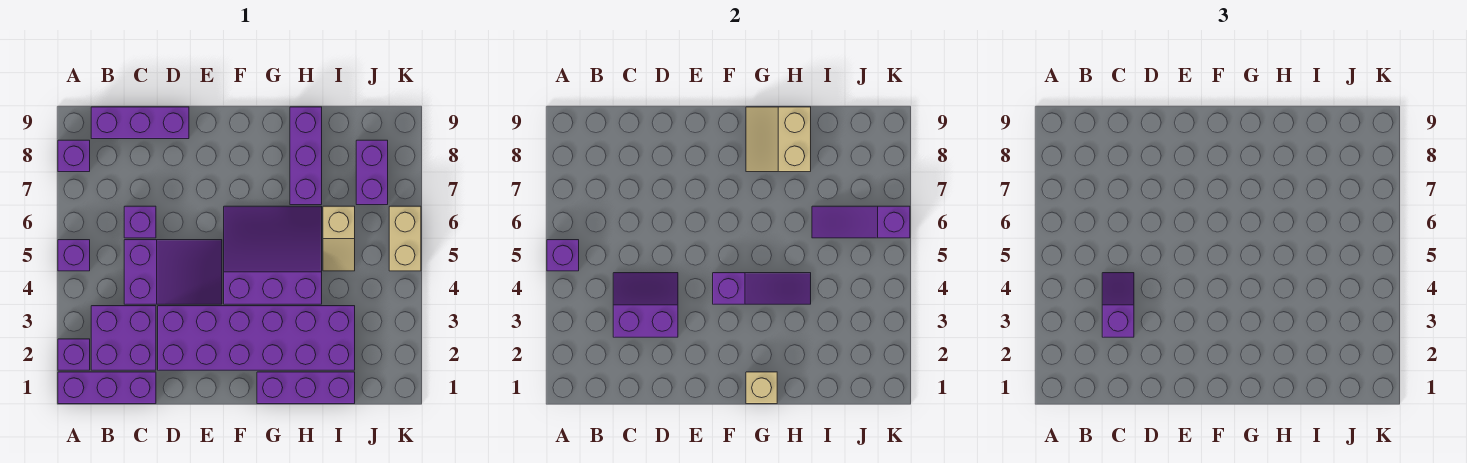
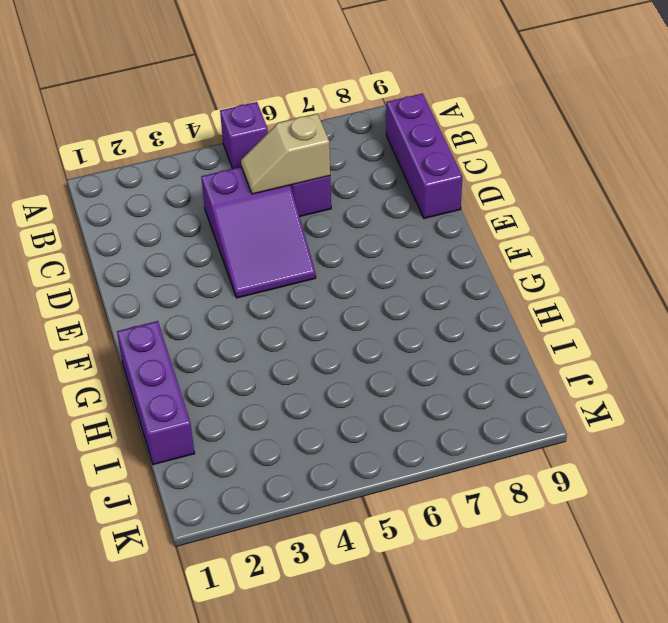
tan 1x2 slope [241,114,330,194] -> tan 1x2 slope moved to [323,206,355,271]
none -> purple 1x3 brick [58,372,156,404]
none -> purple 1x1 brick [58,339,90,370]
none -> purple 1x1 brick [58,140,90,172]

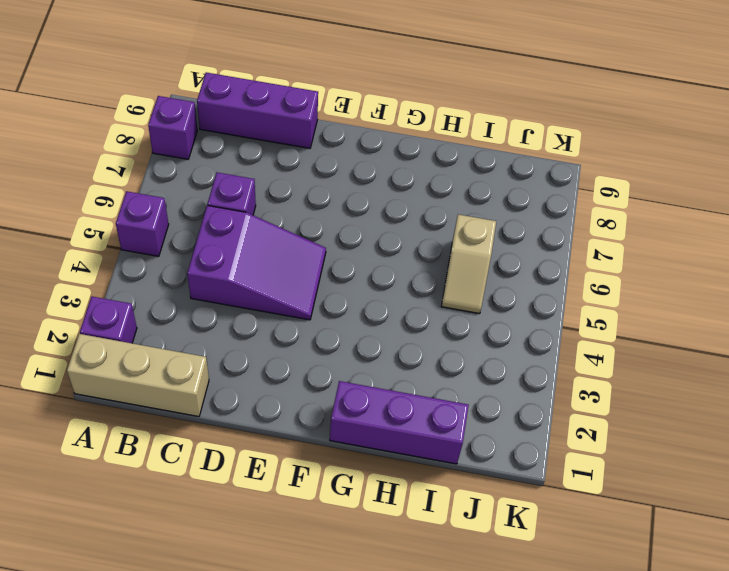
tan 1x3 brick [67,334,209,417] -> purple 1x3 brick [58,372,156,404]
none -> purple 2x2 brick [91,306,156,370]
none -> purple 2x6 brick [158,306,355,370]
none -> purple 3x3 slope [224,206,322,304]

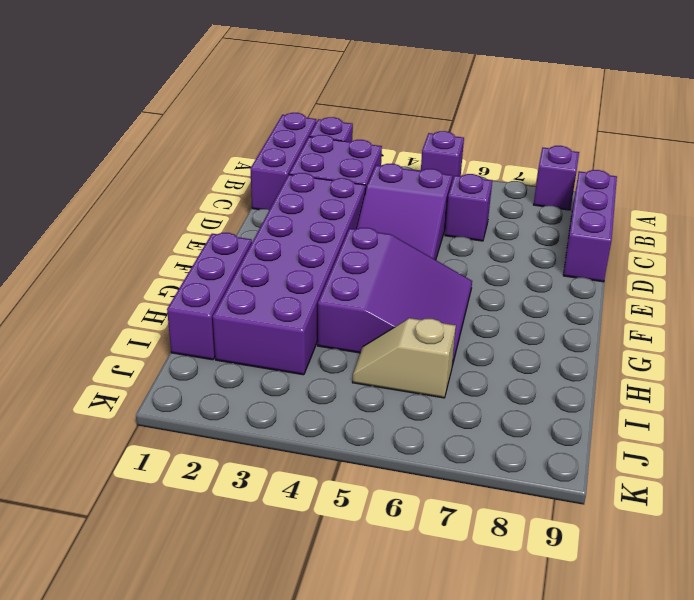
none -> purple 1x3 brick [290,107,322,205]
none -> purple 1x2 brick [356,140,388,205]
none -> tan 1x2 brick [389,206,421,271]

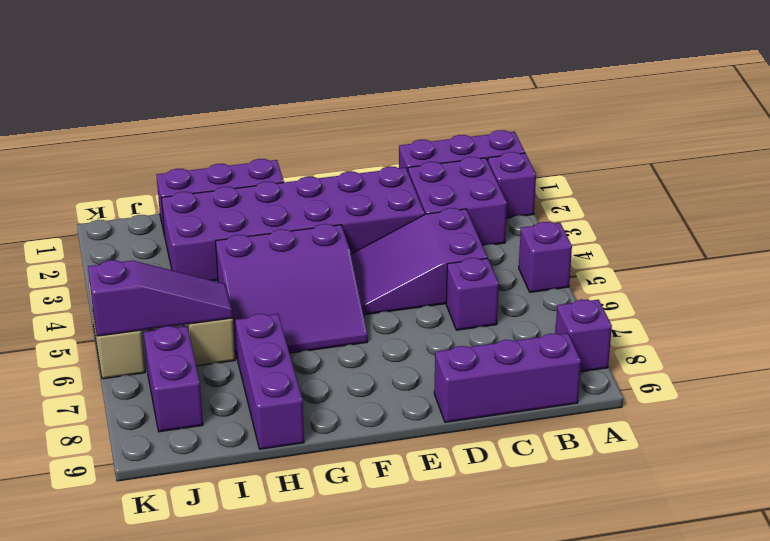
none -> purple 1x1 brick [547,240,579,271]
none -> purple 2x2 slope [613,273,678,337]
none -> purple 1x3 slope [713,273,811,304]

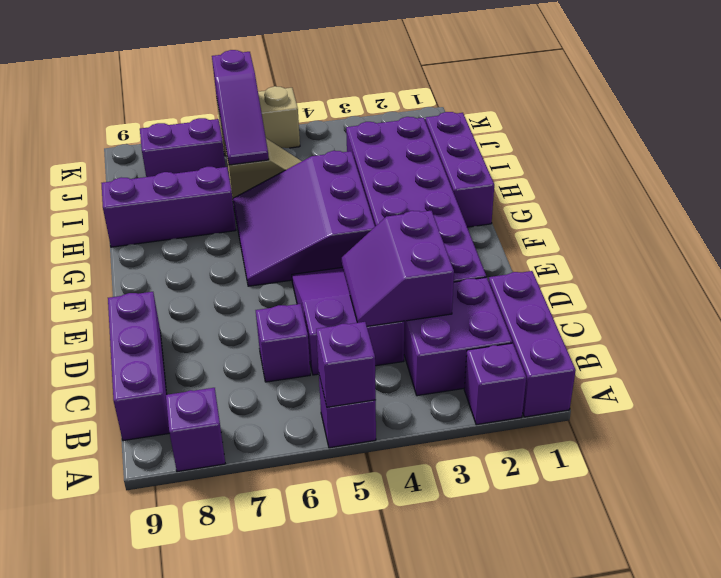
none -> purple 1x3 slope [713,273,811,304]
none -> tan 1x1 brick [746,372,777,404]
none -> tan 2x2 slope [746,107,811,172]

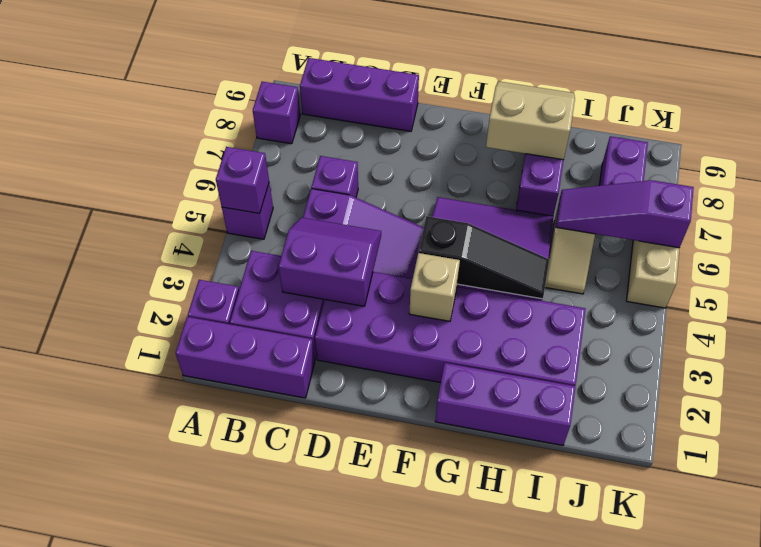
tan 1x1 brick [409,253,460,321] -> tan 1x1 brick moved to [746,372,777,404]
black 1x3 slope [419,216,549,299] -> purple 1x3 slope [713,273,811,304]
tan 2x2 slope [486,81,575,160] -> tan 2x2 slope turned to [746,107,811,172]
none -> purple 1x2 slope [1102,273,1134,337]

